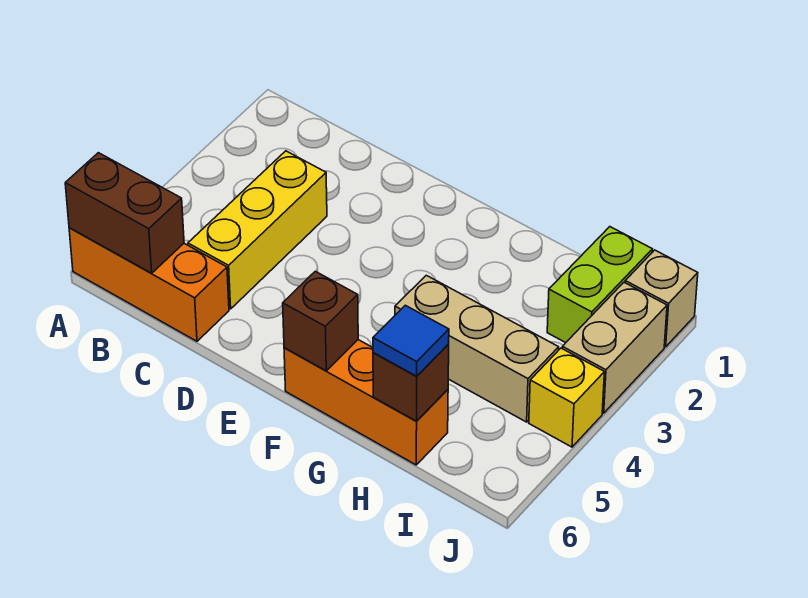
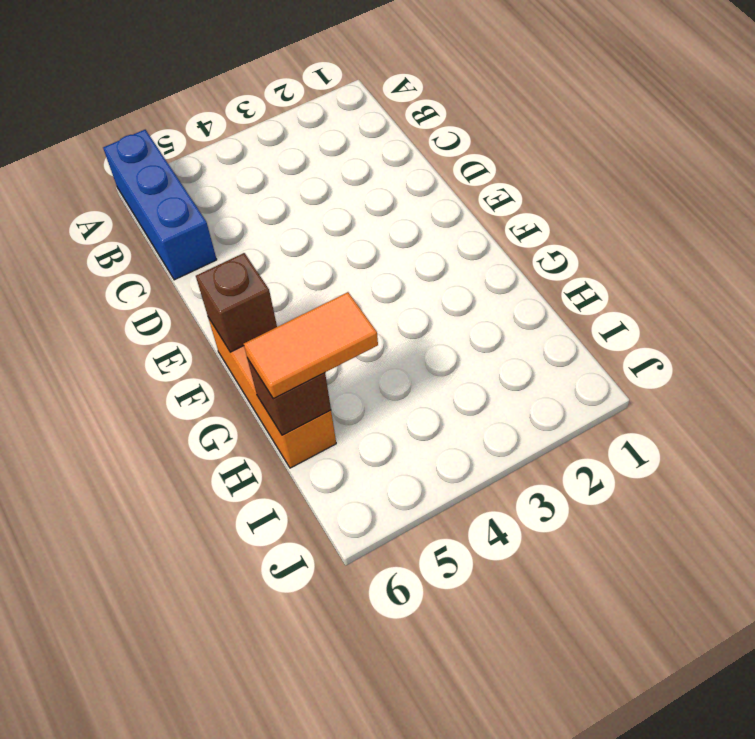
blue 1x3 brick [103,130,217,280] -> orange 1x3 brick [69,228,229,341]
orange 1x2 tile [244,292,378,399] -> blue 1x1 tile [373,305,449,376]
none -> yellow 1x3 brick [188,151,327,309]
none -> tan 1x3 brick [395,275,559,422]
none -> lime 1x2 brick [547,227,652,343]

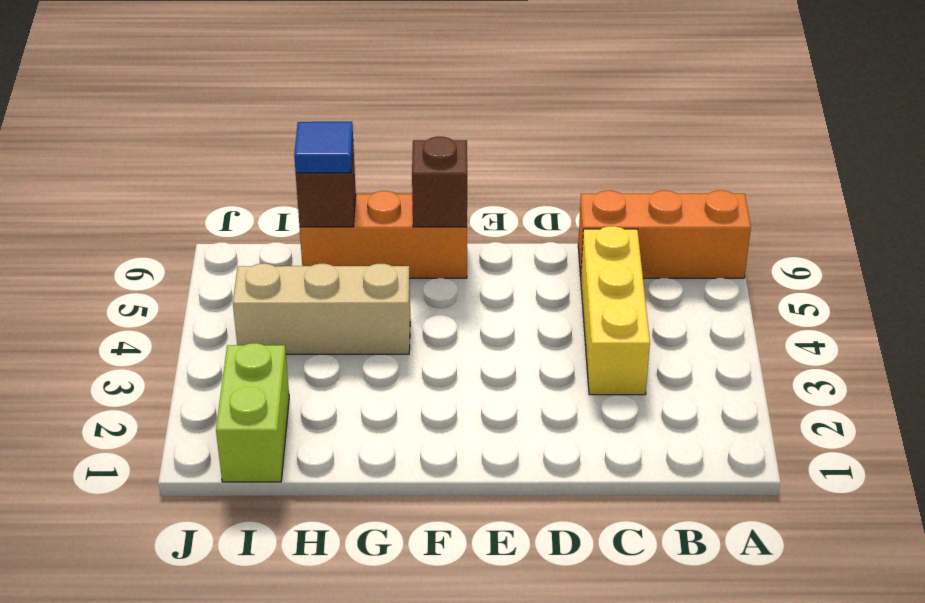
none -> tan 1x1 brick [625,250,698,347]
none -> tan 1x2 brick [562,282,667,413]
none -> yellow 1x1 brick [529,348,604,447]

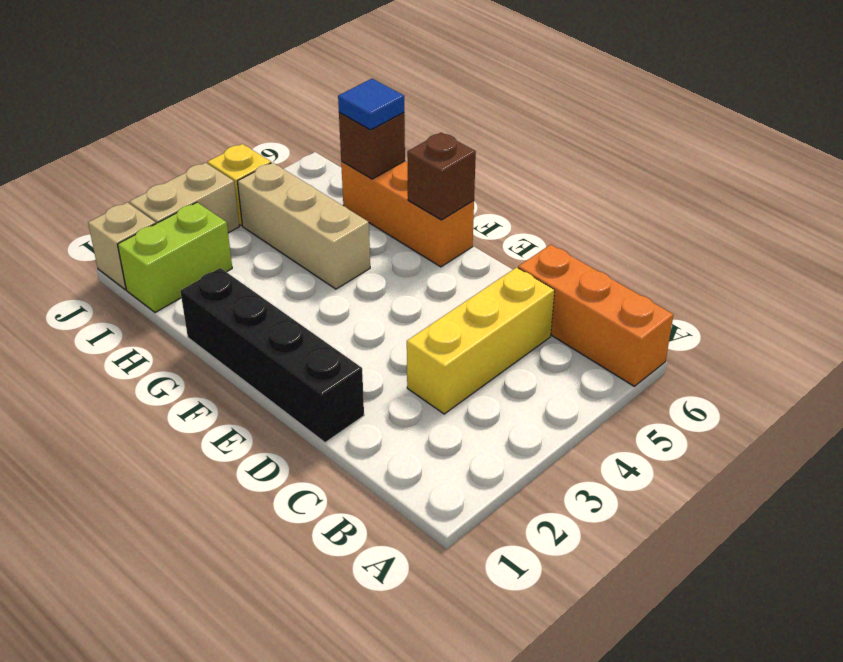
black 1x4 brick [180,268,364,443] -> none
none -> brown 1x2 brick [65,153,184,273]

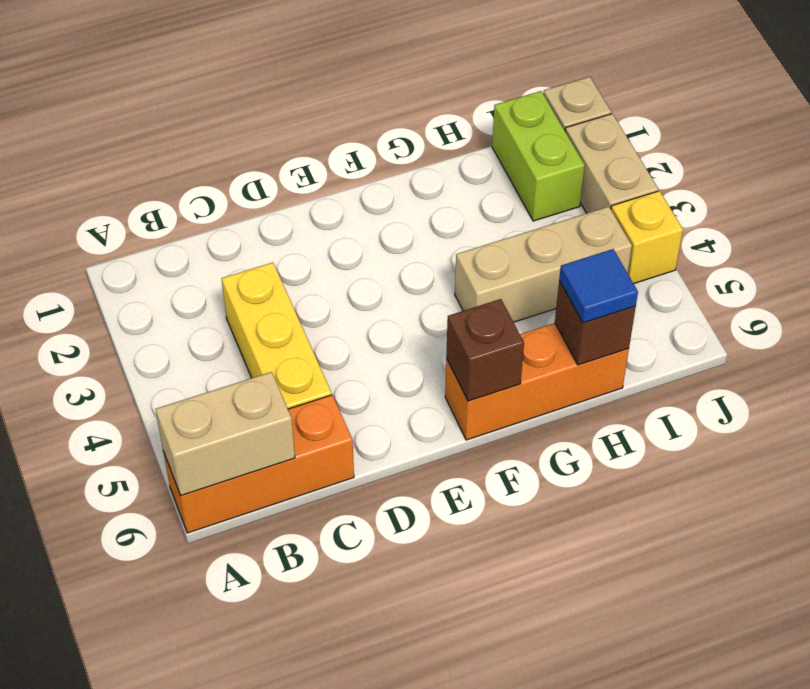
tan 1x2 brick [155,372,295,496] -> brown 1x2 brick [65,153,184,273]

